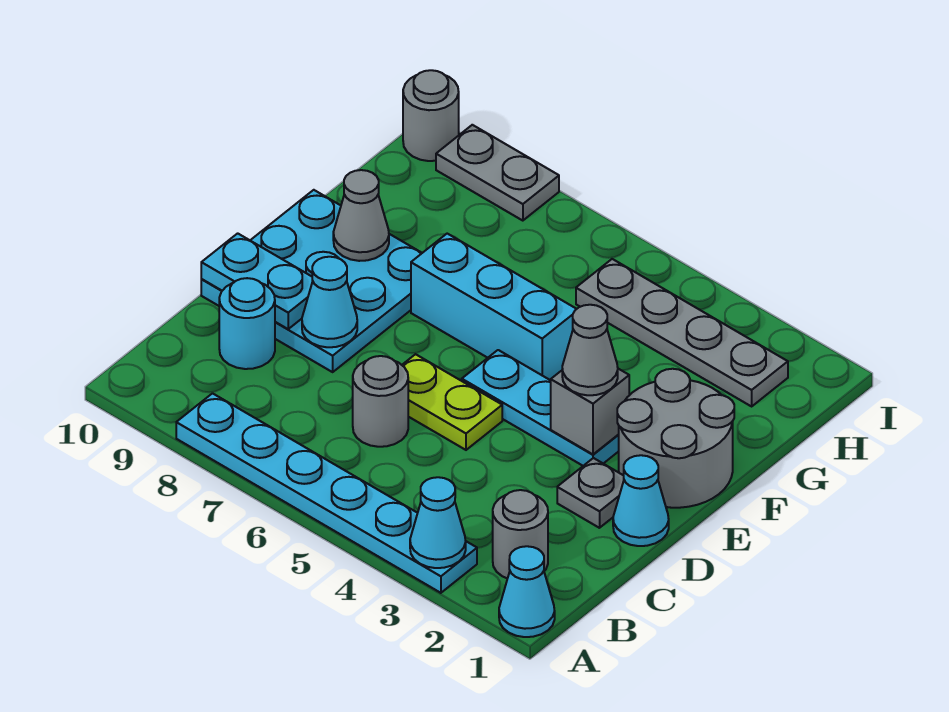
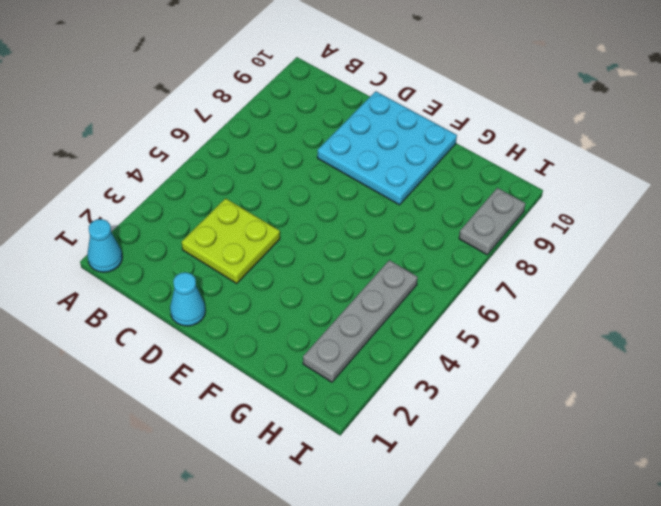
lime 2x2 plate [182,198,280,283] -> none
none -> cyan 1x6 plate [176,393,477,593]
none -> grey 1x1 round brick [493,490,548,578]
none -> grey 1x1 round brick [353,356,408,447]

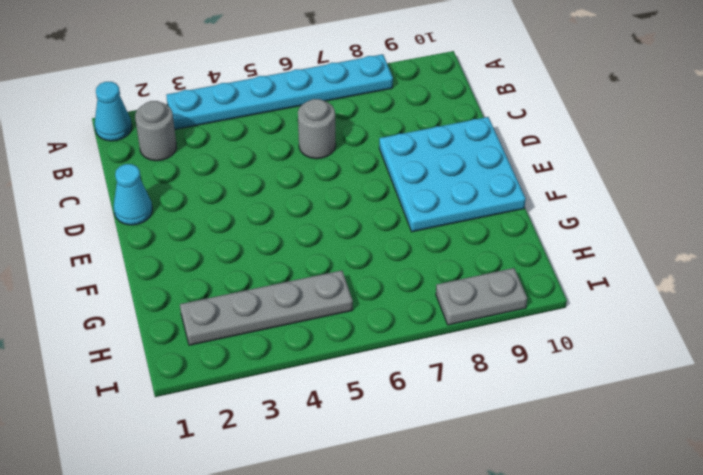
none -> cyan 1x1 round brick [219,278,275,369]
none -> grey 1x1 plate [557,458,624,528]
none -> lime 1x2 plate [402,354,502,450]

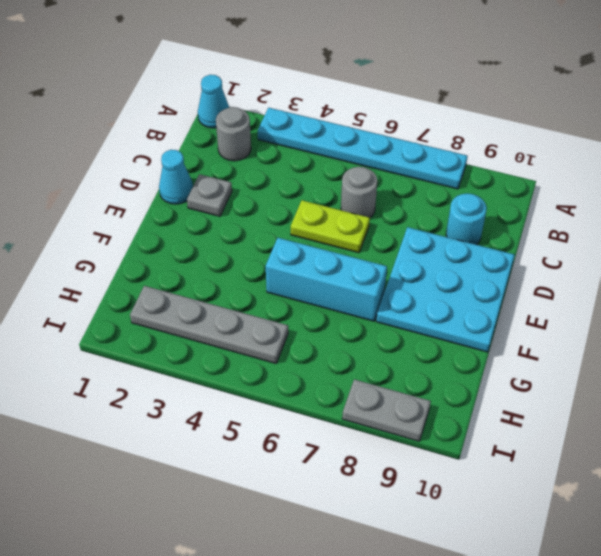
none -> grey 2x2 round brick [617,369,734,508]
none -> cyan 1x3 plate [462,350,619,466]
none -> grey 1x1 round brick [403,70,459,161]

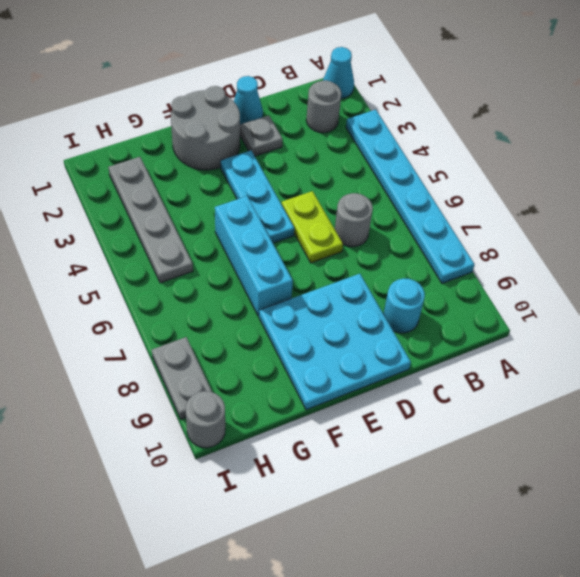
none -> cyan 1x1 cone [410,477,466,568]
none -> cyan 1x1 cone [302,257,357,347]
none -> cyan 1x2 plate [201,233,313,329]

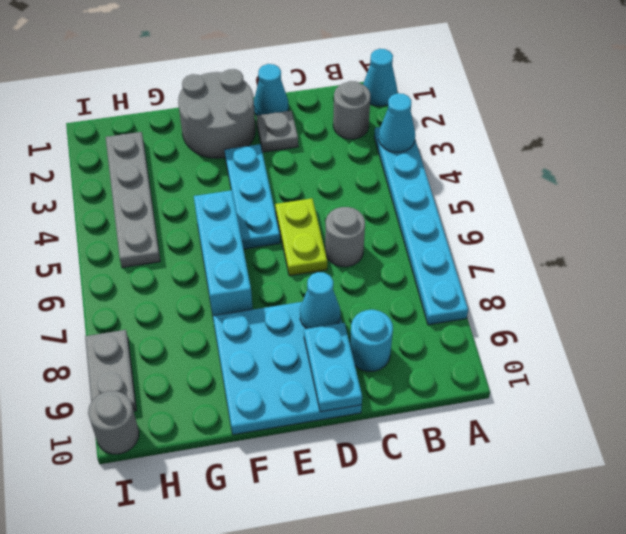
none -> grey 1x1 brick [551,369,629,454]
none -> grey 1x1 cone [333,170,389,261]
none -> grey 1x1 cone [562,305,618,395]

